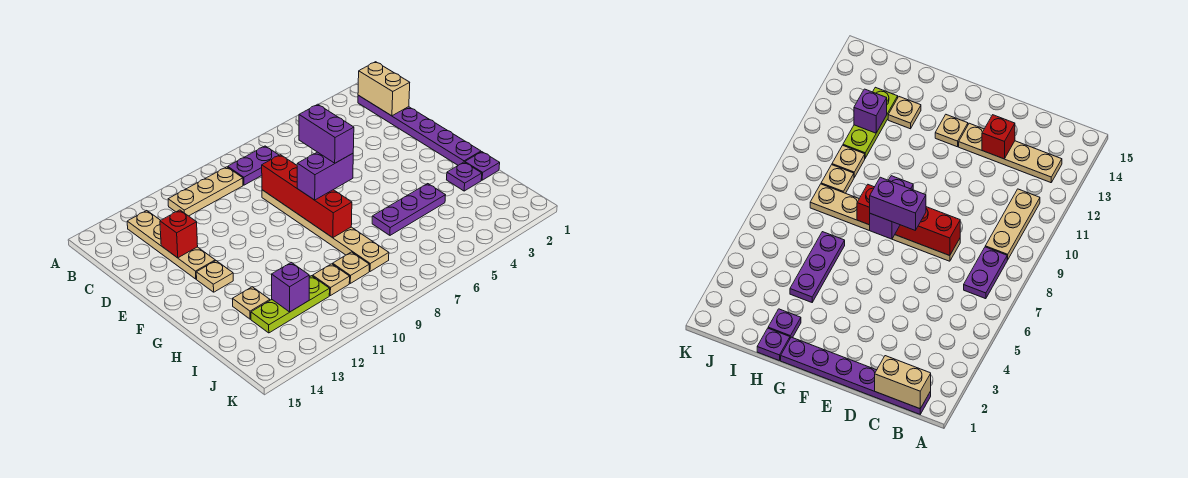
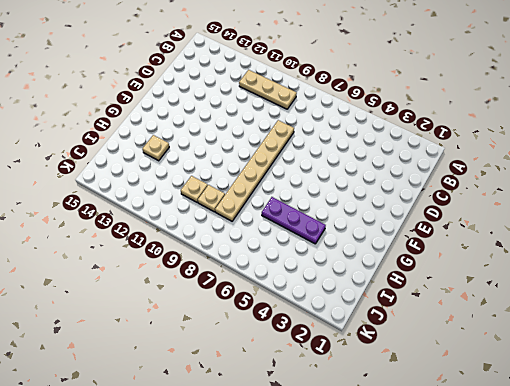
none -> purple 1x6 plate [358,95,481,165]
none -> purple 1x2 plate [228,146,279,185]
none -> tan 1x4 plate [127,211,215,279]

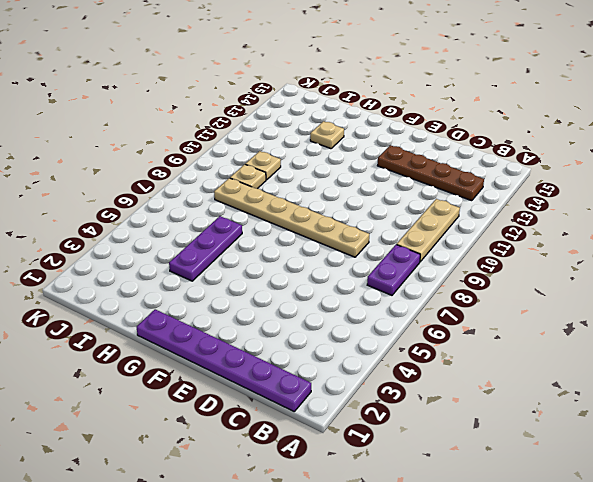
brown 1x4 plate [377,145,484,201] -> tan 1x4 plate [127,211,215,279]
none -> tan 1x1 plate [196,261,233,292]
none -> purple 1x1 plate [465,152,500,180]
none -> purple 1x1 plate [447,162,482,191]

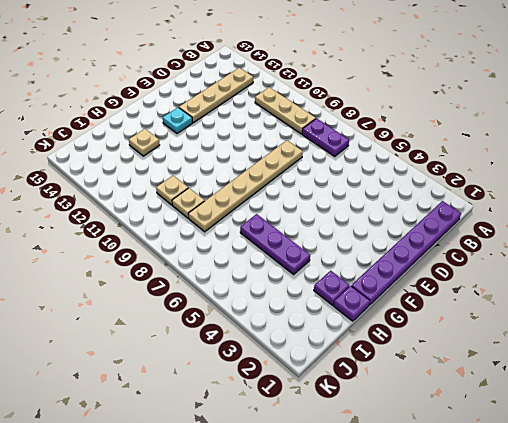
cyan 1x1 plate [163,107,192,134] -> tan 1x1 plate [196,261,233,292]
none -> lime 1x3 plate [251,276,330,333]
none -> tan 1x2 brick [358,62,410,116]
none -> red 1x4 brick [262,155,352,238]

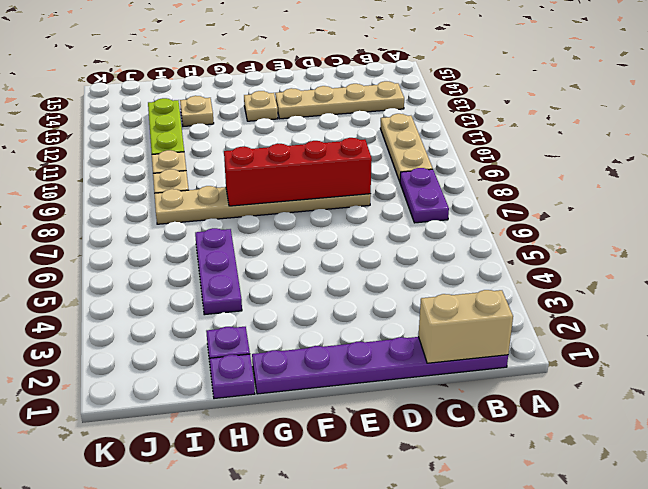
none -> red 1x1 brick [160,210,198,258]
none -> purple 1x1 brick [272,263,309,312]
none -> purple 1x2 brick [297,152,353,200]

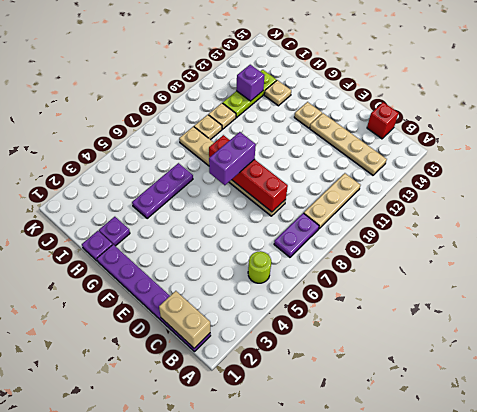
lime 1x1 round brick [248,251,271,283] -> none
red 1x1 brick [367,102,399,139] -> red 1x1 brick moved to [160,210,198,258]
none -> purple 1x2 brick [299,104,354,163]

